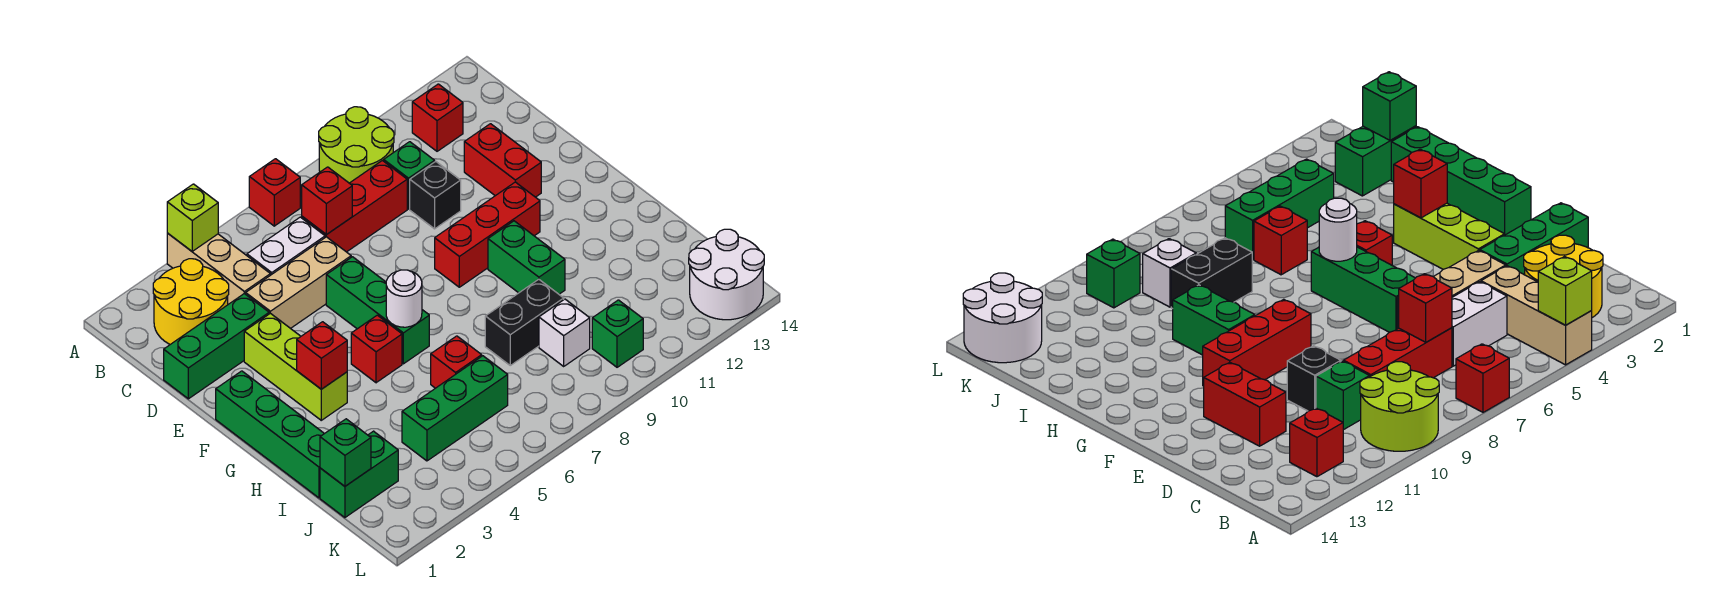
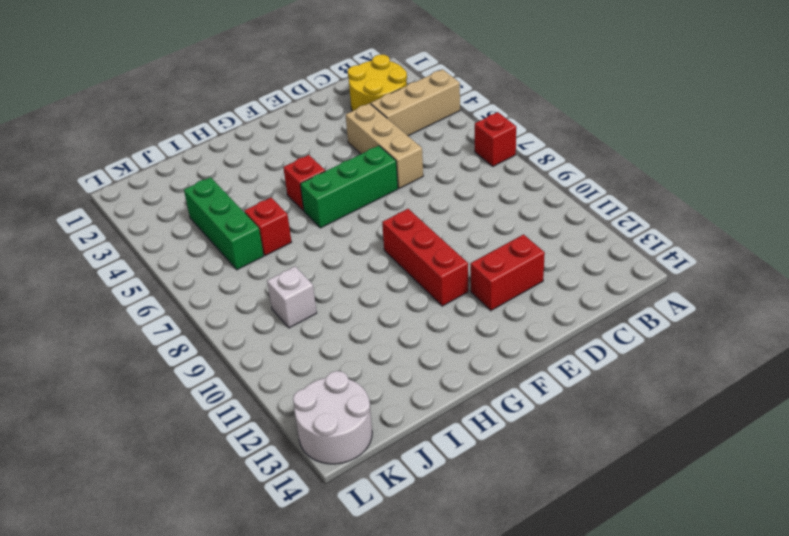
none -> lime 2x2 round brick [319,107,394,183]
none -> red 1x1 brick [412,84,463,151]
none -> white 1x2 brick [247,217,325,275]
none -> red 1x3 brick [302,160,407,252]

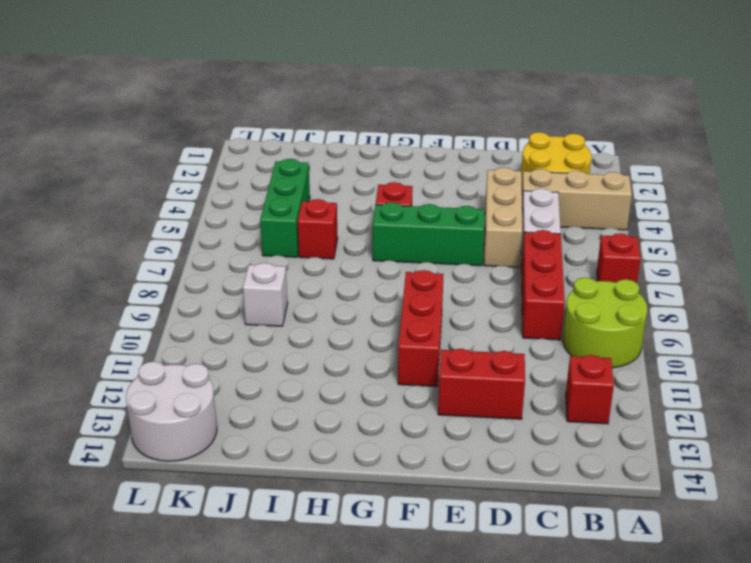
none -> green 1x1 brick [384,142,435,209]
none -> green 1x3 brick [164,294,269,399]
none -> black 1x1 brick [410,161,461,229]
none -> lime 1x3 brick [244,313,347,420]

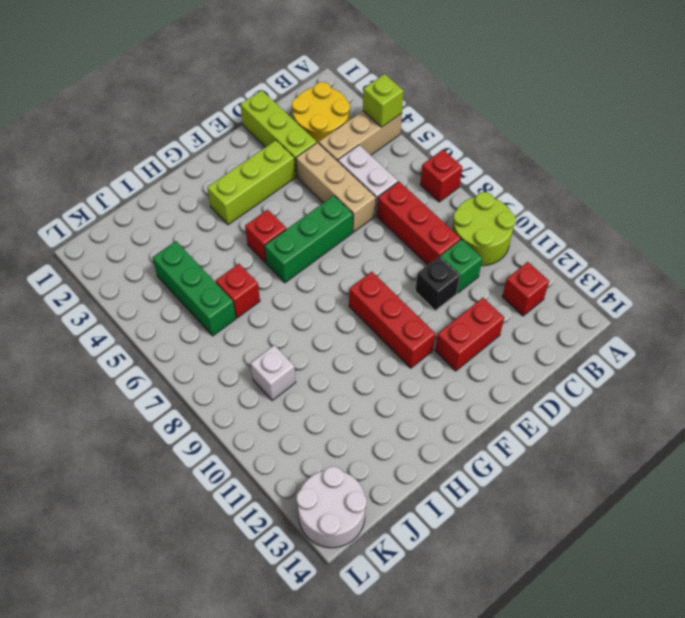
lime 1x3 brick [240,90,317,177] -> green 1x3 brick [164,294,269,399]
none -> green 1x4 brick [216,371,324,498]
none -> green 1x2 brick [488,221,565,294]
none -> black 1x2 brick [485,279,564,365]
none -> green 1x2 brick [320,431,398,518]

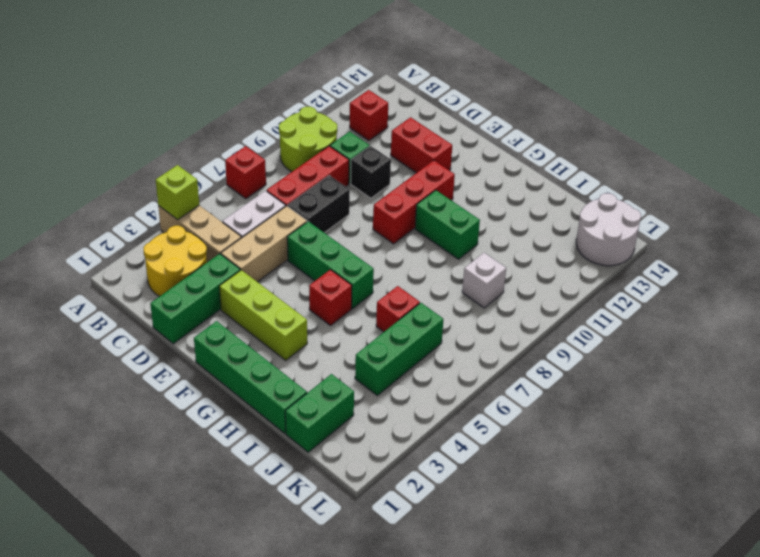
black 1x2 brick [288,175,350,233] -> black 1x2 brick moved to [485,279,564,365]
none -> green 1x1 brick [592,300,643,367]
none -> red 1x1 brick [302,167,352,235]
none -> red 1x1 brick [297,322,347,389]
none -> white 1x1 round brick [386,270,422,327]

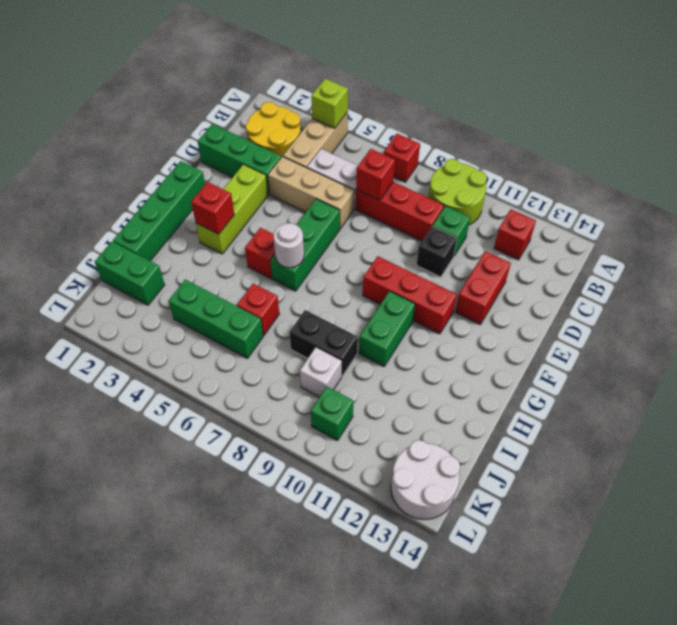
none -> green 1x1 brick [320,419,371,486]

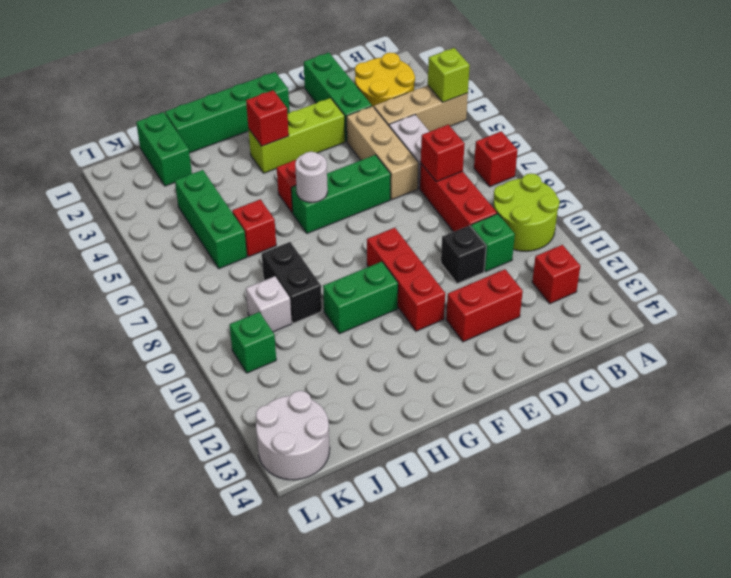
none -> green 1x1 brick [320,419,371,486]

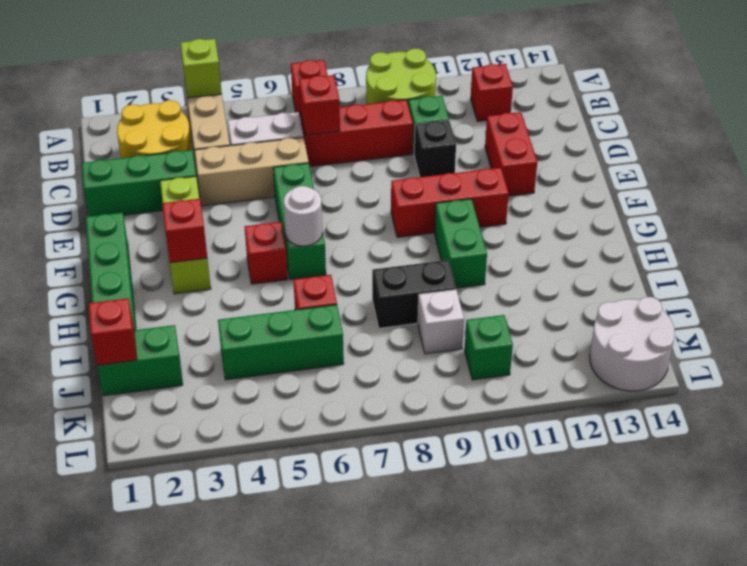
red 1x1 brick [89,298,137,365] -> green 1x1 brick [320,419,371,486]

